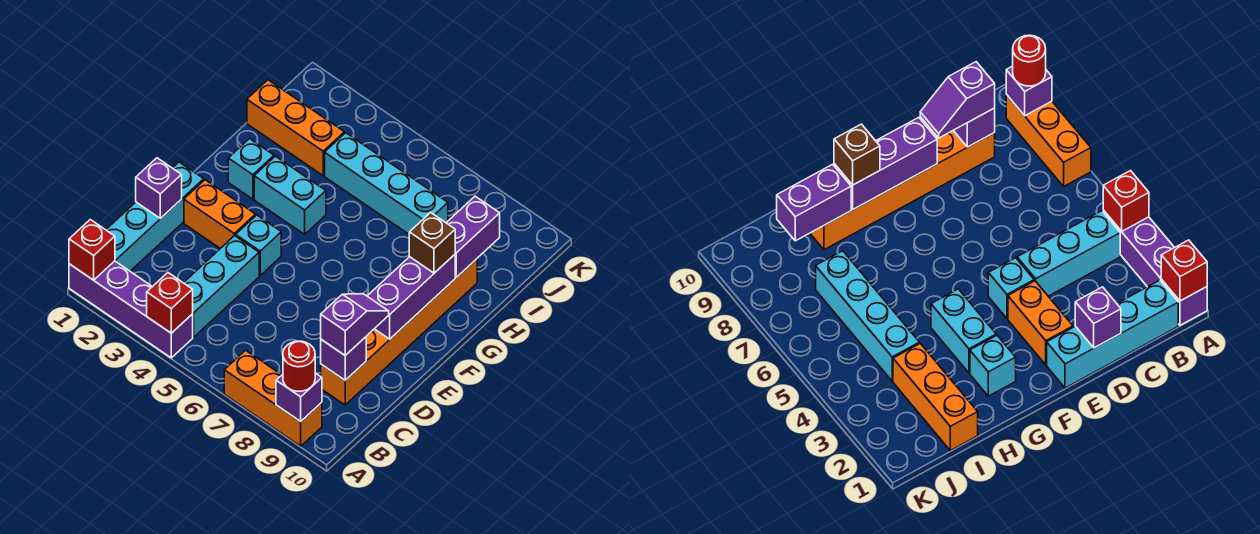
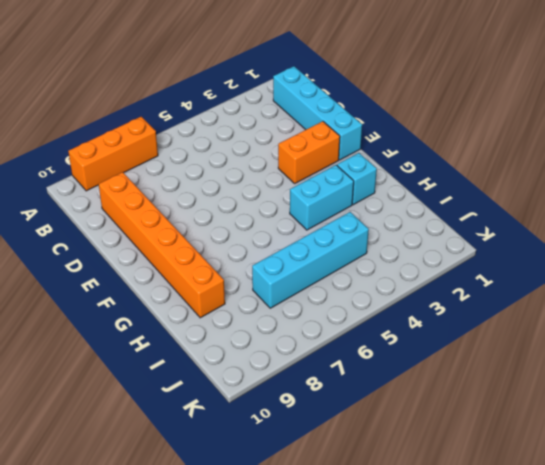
none -> purple 1x4 brick [69,261,193,358]
none -> cyan 1x3 brick [184,236,259,337]
none -> cyan 1x1 brick [236,215,281,275]

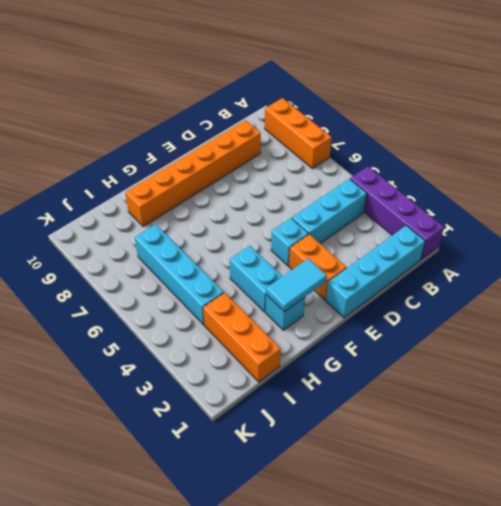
cyan 1x2 tile [266,259,327,312] -> none
none -> red 1x1 brick [69,220,115,280]
none -> red 1x1 brick [147,273,193,333]
none -> purple 1x1 brick [276,373,322,421]

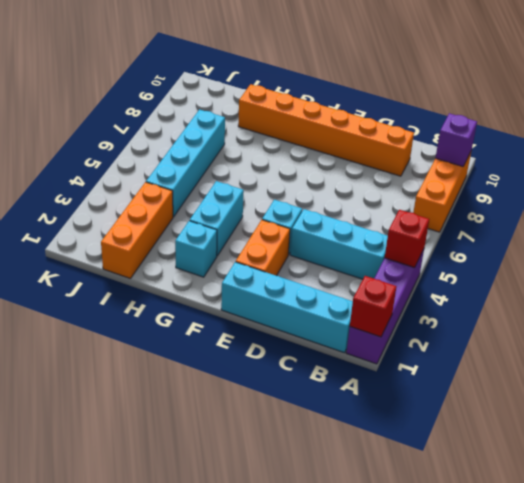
none -> purple 1x1 brick [321,337,366,380]
none -> purple 1x1 brick [136,158,182,219]
none -> purple 1x3 brick [367,255,455,339]

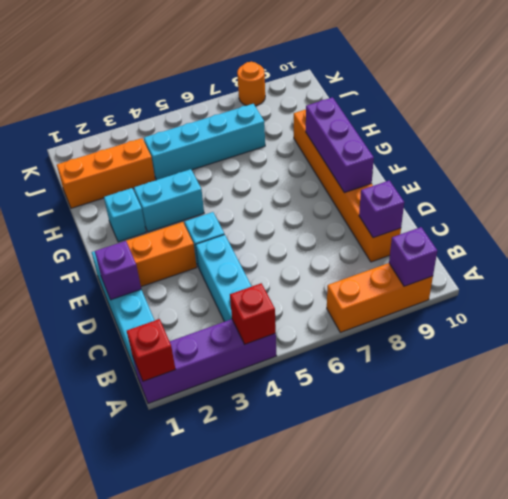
orange 1x1 round brick [237,62,265,106] -> none
none -> purple 1x2 brick [447,196,500,277]
none -> red 1x1 round brick [283,341,315,391]
none -> purple 1x2 slope [321,294,389,355]

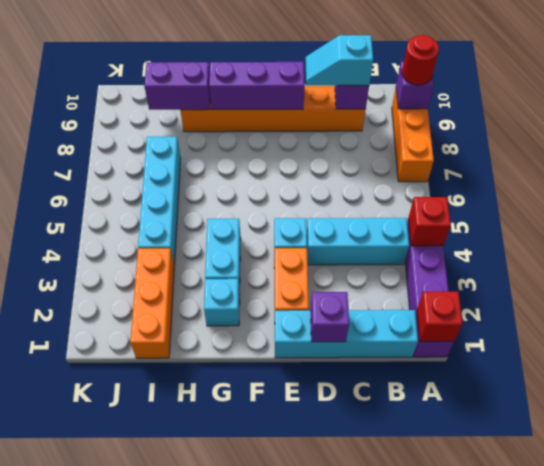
cyan 1x2 slope [305,35,373,86] -> purple 1x2 slope [321,294,389,355]
none -> brown 1x1 brick [409,213,455,273]

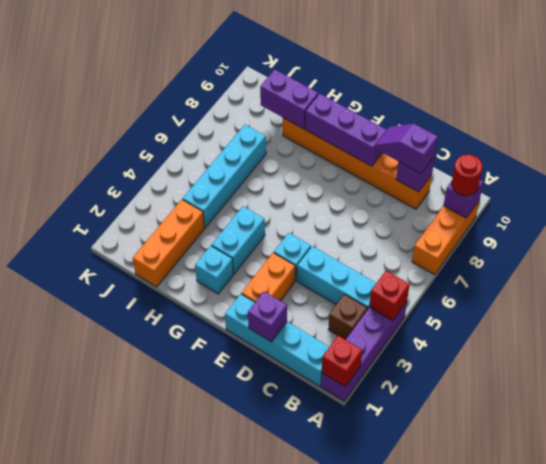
brown 1x1 brick [328,294,367,340] -> brown 1x1 brick moved to [409,213,455,273]

